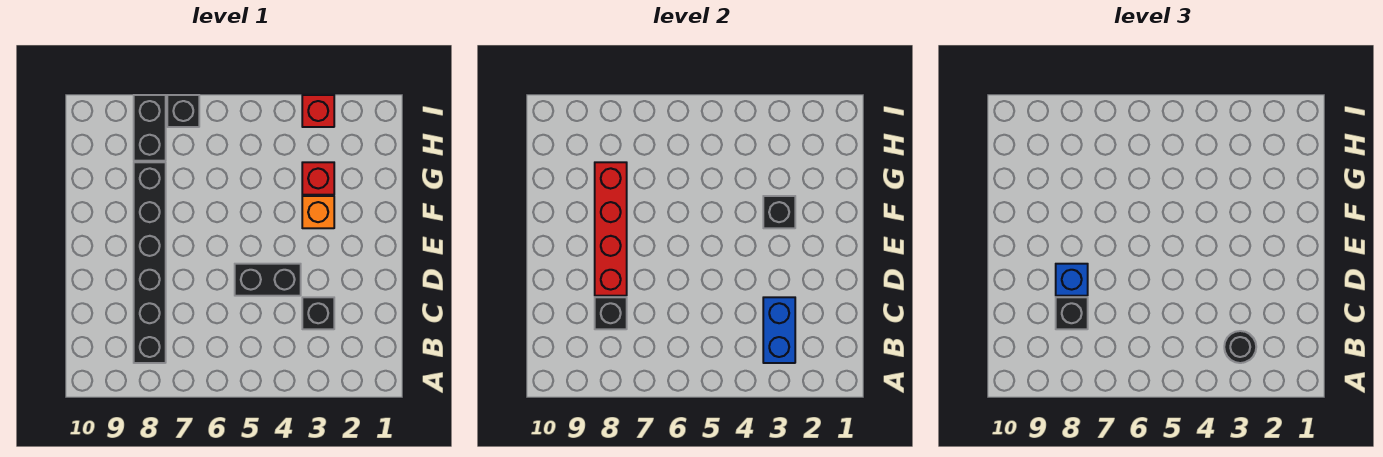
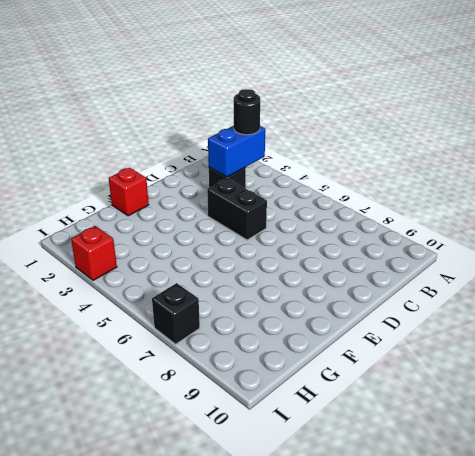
red 1x1 brick [109,168,149,216] -> red 1x1 brick moved to [302,162,334,195]
none -> black 1x6 brick [134,162,166,363]
none -> orange 1x1 brick [302,196,334,228]
none -> black 1x2 brick [134,95,166,161]

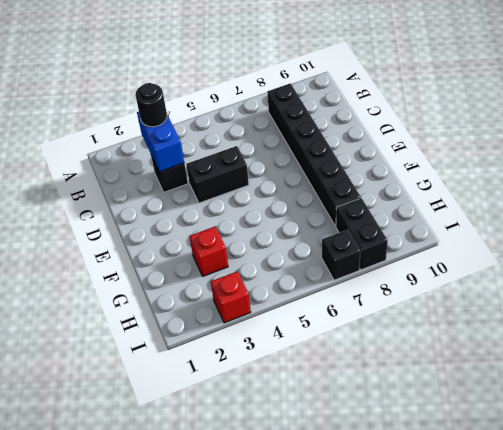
none -> orange 1x1 brick [302,196,334,228]
none -> black 1x1 brick [595,297,627,329]
none -> red 1x4 brick [595,162,627,296]

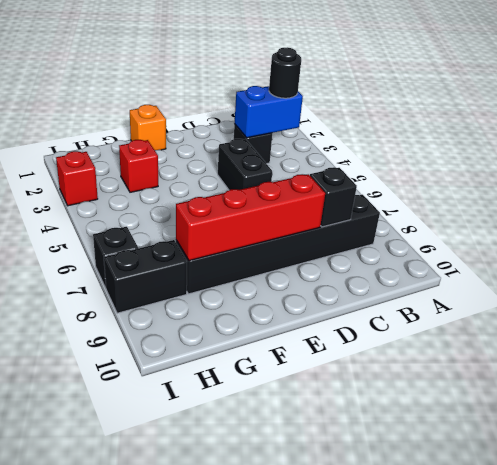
orange 1x1 brick [130,105,166,150] -> orange 1x1 brick moved to [302,196,334,228]
none -> black 1x1 brick [763,196,795,228]
none -> black 1x1 brick [1056,297,1088,329]
none -> blue 1x1 brick [1056,264,1088,296]

